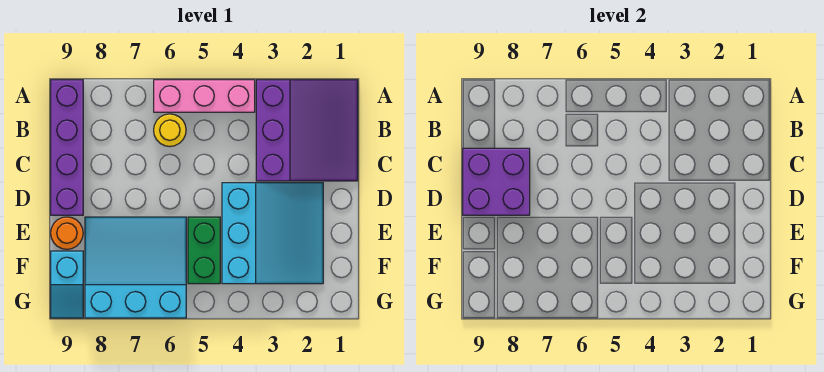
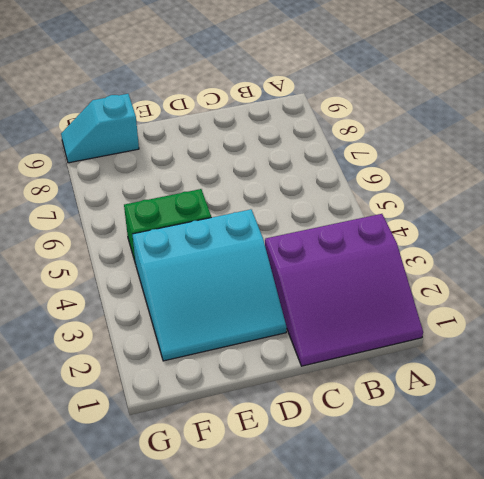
none -> pink 1x3 brick [154,80,255,112]
none -> purple 1x4 brick [51,80,83,215]

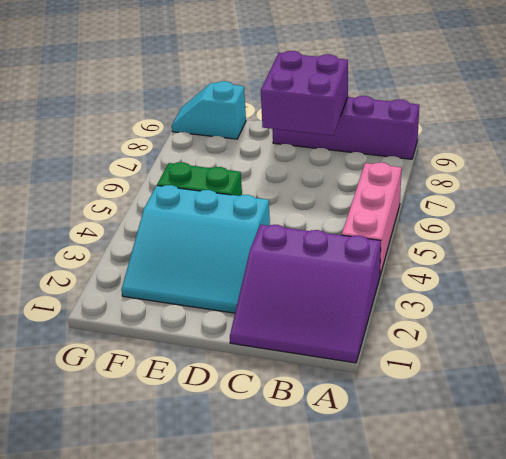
none -> yellow 1x1 round brick [154,114,186,147]
none -> cyan 3x3 slope [85,217,186,318]

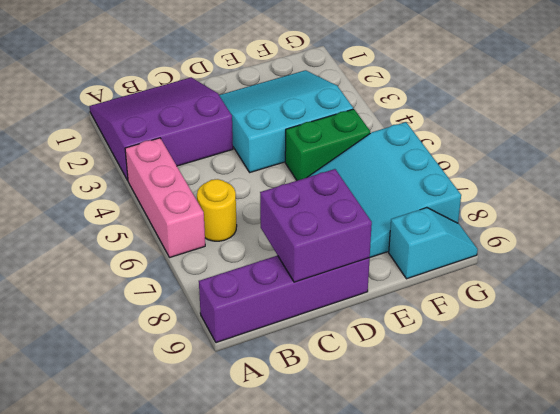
none -> orange 1x1 round brick [51,217,83,249]

